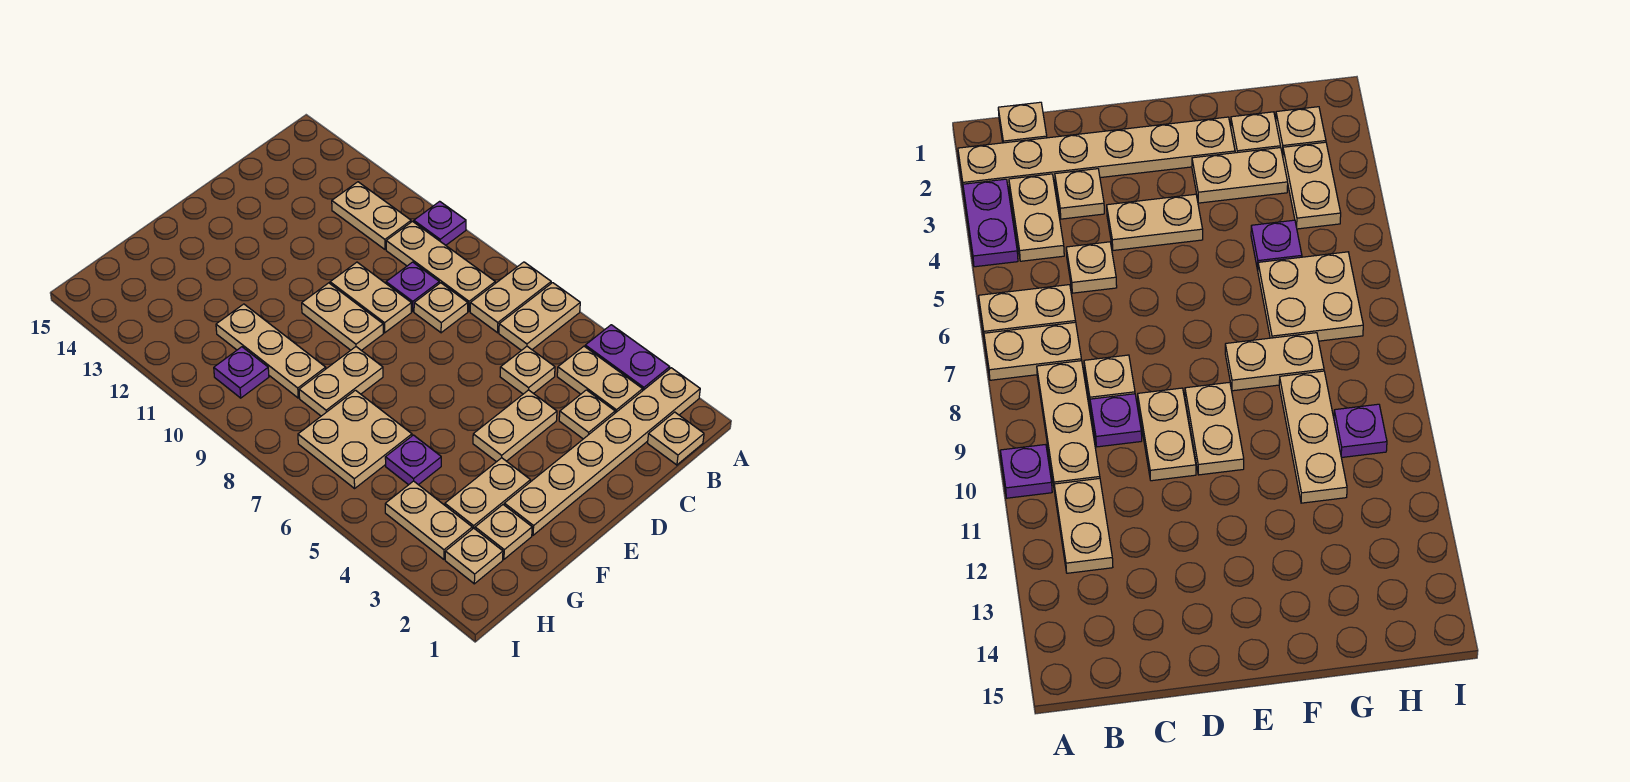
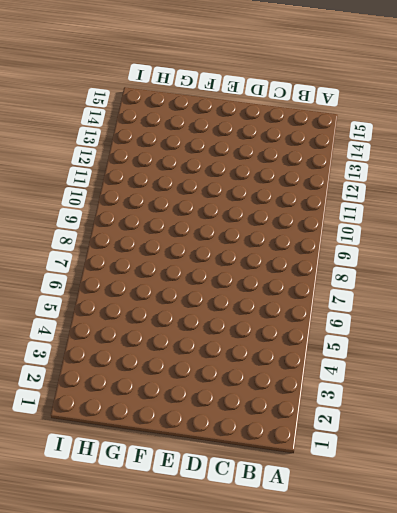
none -> tan 1x6 plate [504,368,700,535]
none -> purple 1x2 plate [585,325,670,391]
none -> tan 1x2 plate [499,283,580,350]

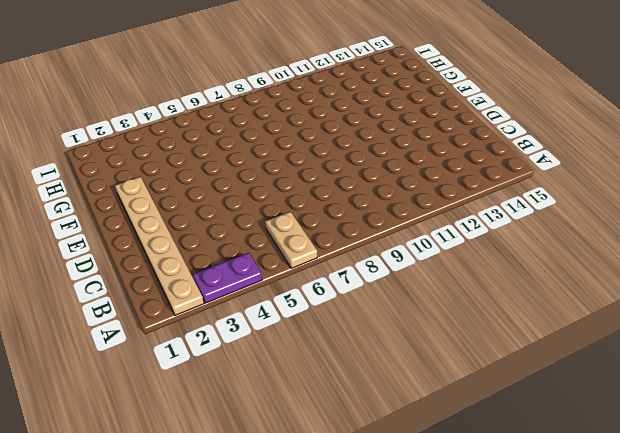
none -> tan 1x2 plate [470,262,551,333]
none -> purple 1x1 plate [414,201,466,245]
none -> tan 1x1 plate [648,412,704,465]

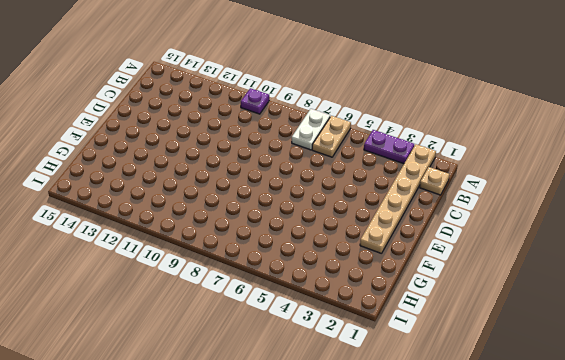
white 1x2 plate [292,109,330,150] -> tan 1x2 plate [470,262,551,333]
none -> tan 1x2 plate [557,346,643,413]
none -> tan 1x3 plate [386,221,495,311]
none -> tan 1x2 plate [332,182,411,249]

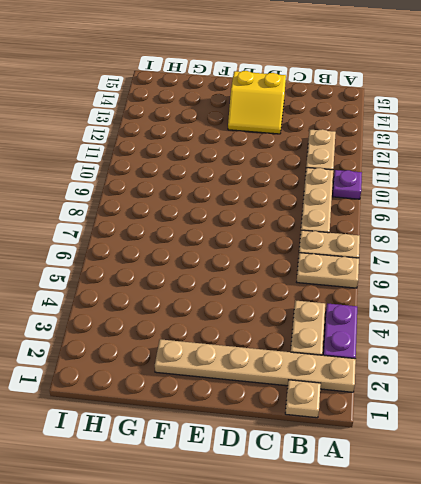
yellow 2x2 slope [228,71,286,134] -> none
none -> tan 1x1 plate [559,390,615,439]
none -> tan 1x1 plate [500,346,555,394]
none -> tan 1x1 plate [414,283,468,333]

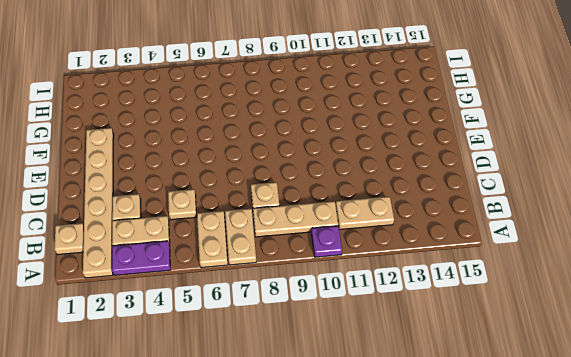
none -> purple 1x1 plate [386,262,439,311]
none -> tan 1x2 plate [473,390,557,462]
none -> tan 1x2 plate [330,262,411,333]

